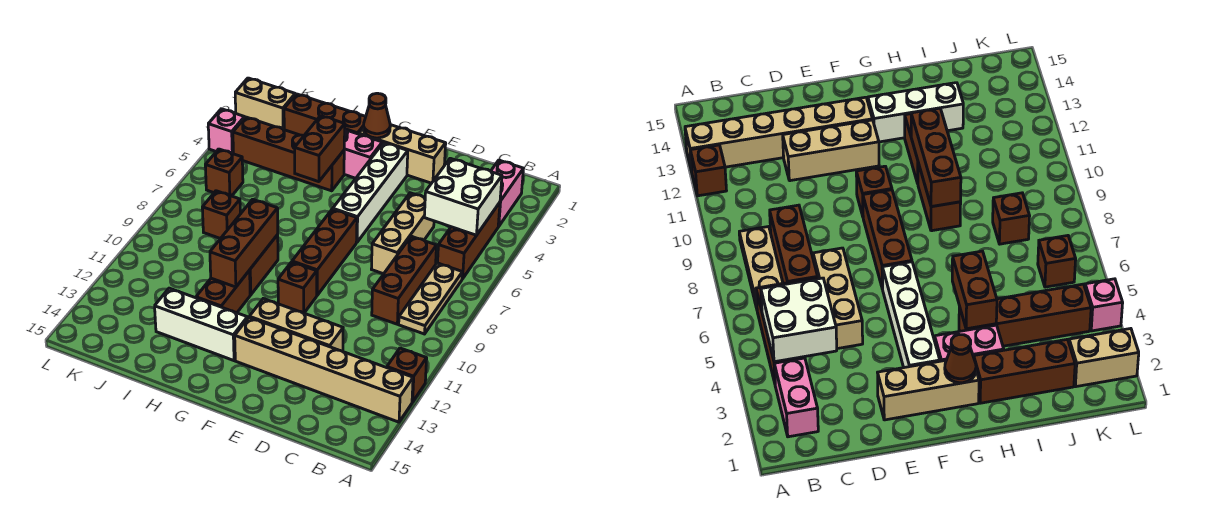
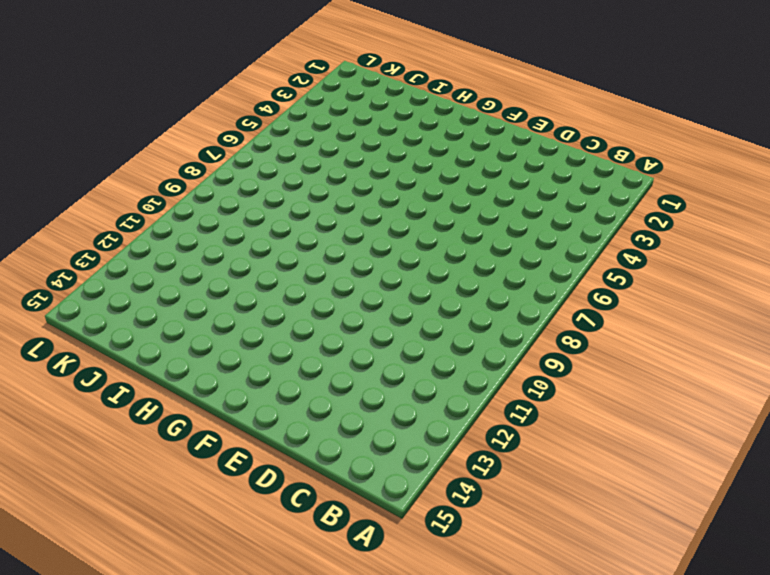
none -> brown 1x1 brick [387,348,427,402]
none -> tan 1x6 brick [235,318,413,422]
none -> pink 1x2 brick [491,160,523,226]

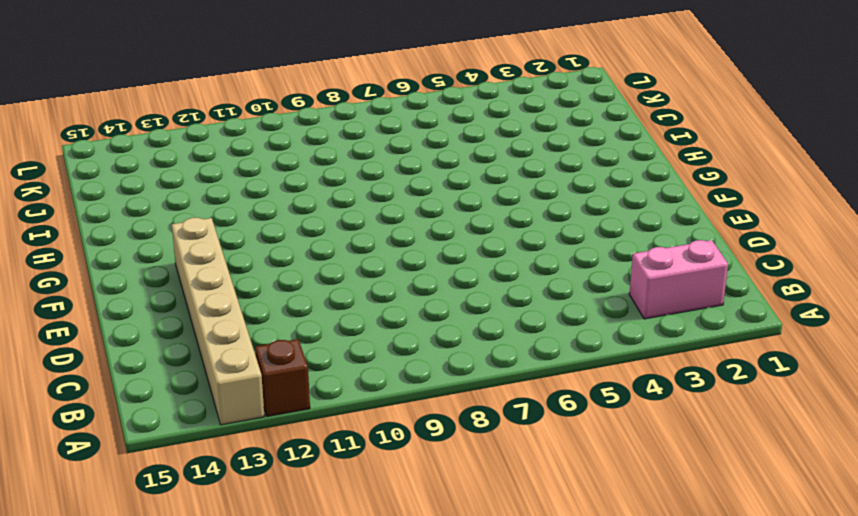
none -> brown 1x3 brick [438,203,500,279]
none -> tan 1x3 plate [399,263,462,334]
none -> brown 1x3 brick [372,236,437,324]

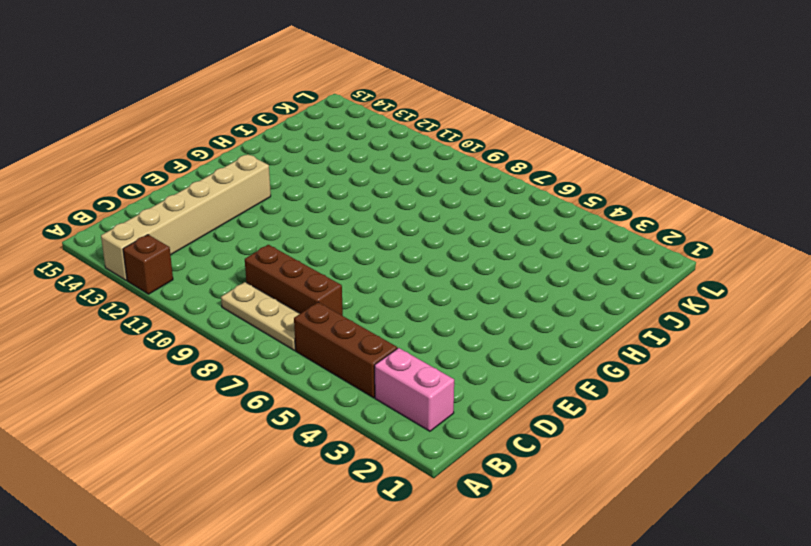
none -> tan 1x3 brick [372,193,434,274]
none -> tan 1x3 brick [249,299,343,351]
none -> tan 1x3 brick [359,125,446,183]

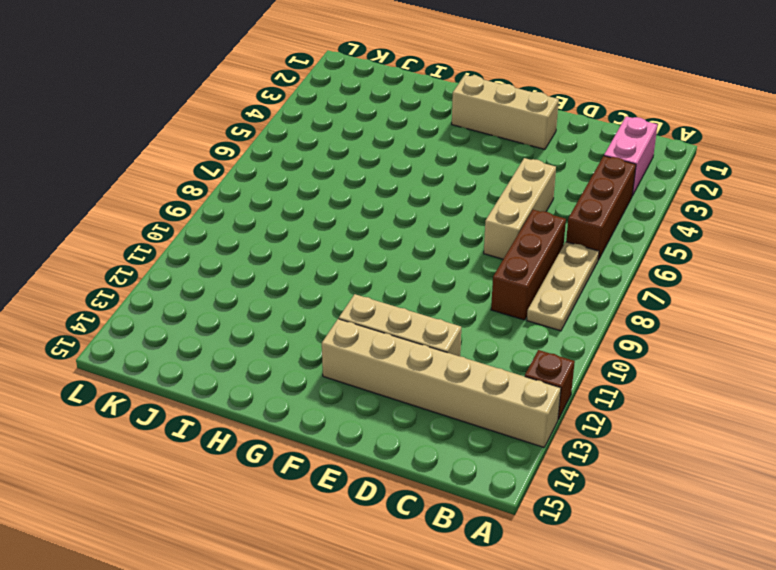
none -> white 1x4 brick [333,143,408,242]
none -> brown 1x3 brick [292,209,357,295]
none -> brown 1x1 brick [278,262,317,313]

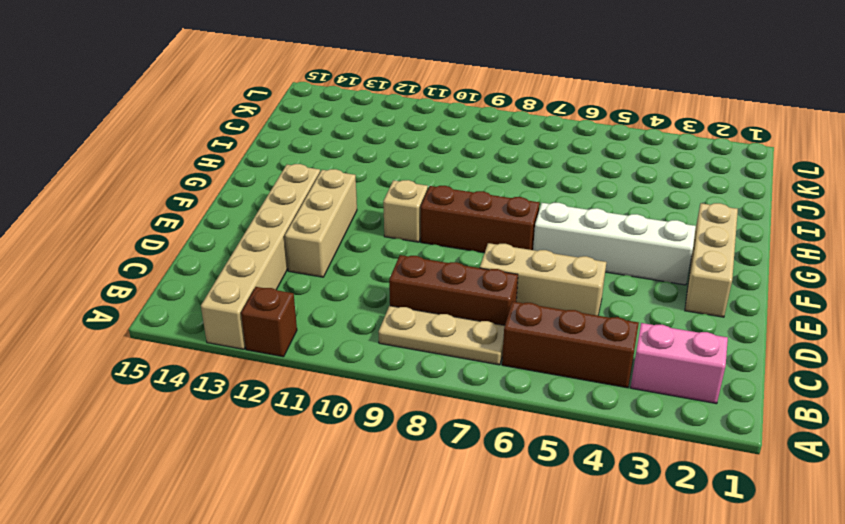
tan 1x1 brick [383,180,428,242] -> brown 1x1 brick [278,262,317,313]
none -> pink 1x2 brick [344,129,382,178]
none -> white 1x3 brick [155,288,247,361]
none -> brown 1x3 brick [284,94,366,135]

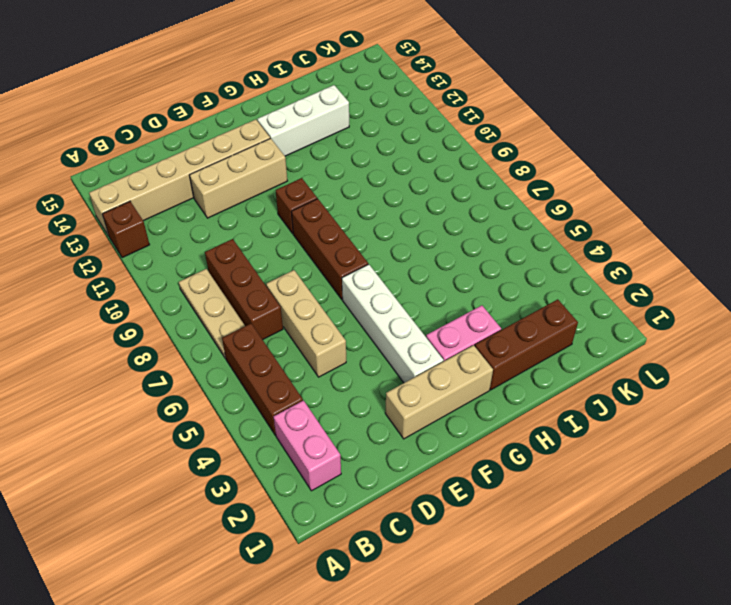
none -> brown 1x4 brick [233,117,344,191]
none -> brown 1x2 brick [250,235,278,295]
none -> brown 1x2 brick [196,270,250,313]

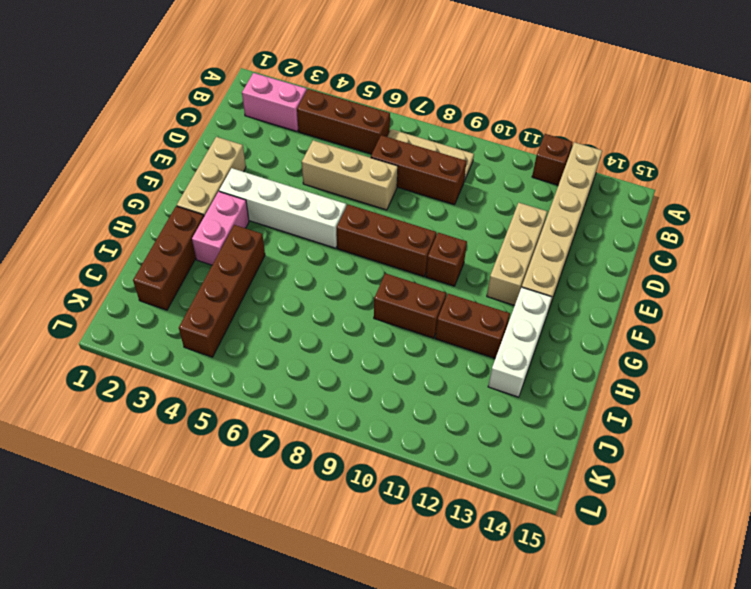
none -> brown 1x1 brick [202,191,240,239]
none -> tan 1x2 brick [235,78,295,130]
none -> brown 1x1 brick [205,149,243,196]

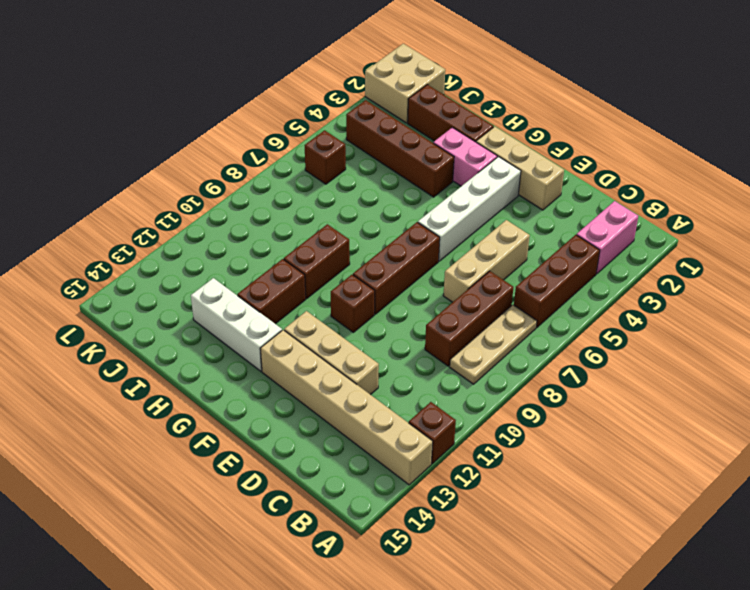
tan 2x2 brick [365,44,445,123] -> tan 1x2 brick [235,78,295,130]
none -> brown 1x1 brick [202,191,240,239]
none -> pink 1x1 brick [208,109,245,154]
none -> white 2x2 brick [424,158,502,235]

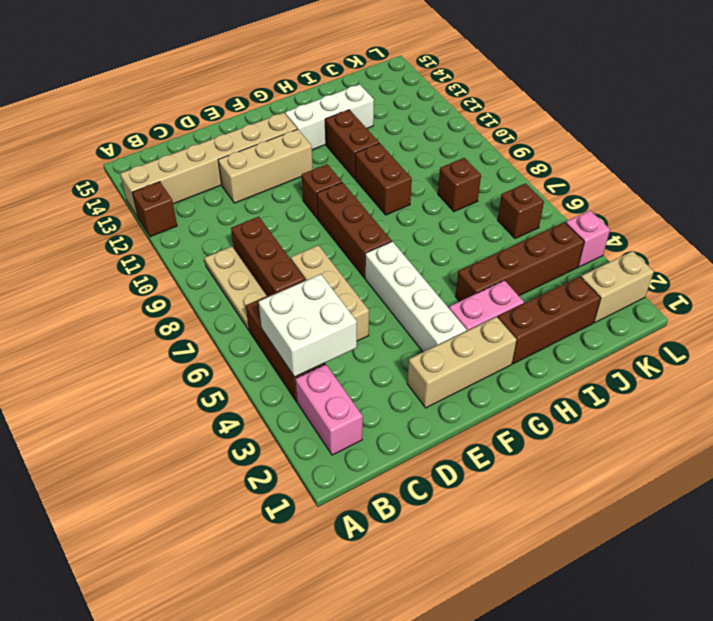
none -> brown 1x1 cone [364,93,390,138]
none -> brown 1x2 brick [295,116,345,182]
none -> brown 1x3 brick [210,199,278,287]

